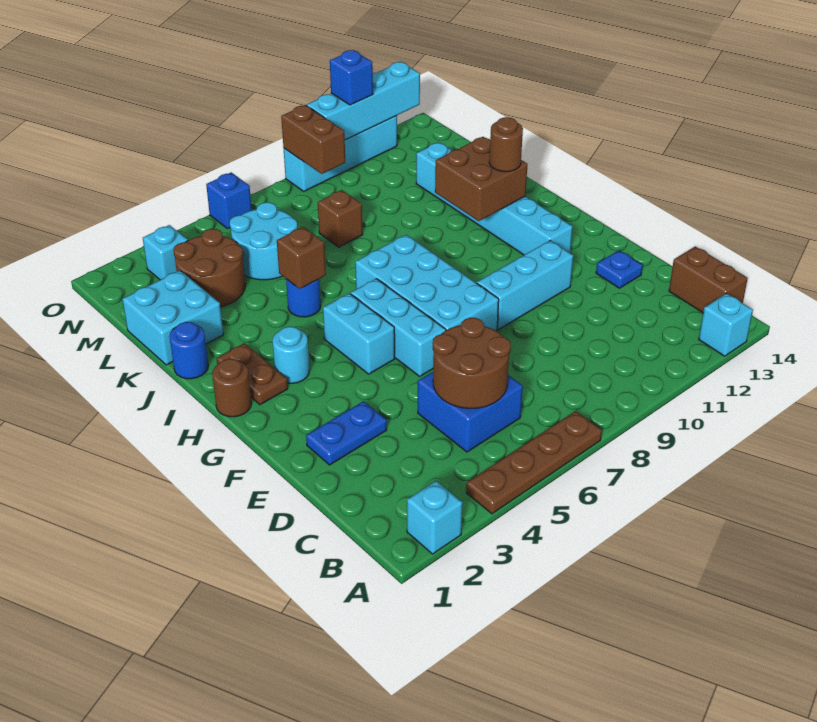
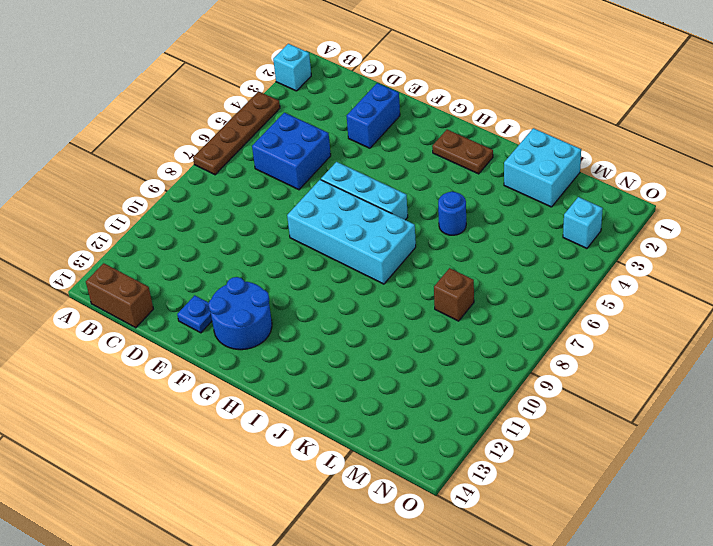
blue 1x2 brick [347,83,400,148] -> blue 1x2 plate [306,401,387,465]
blue 2x2 round brick [208,277,272,350] -> cyan 1x6 brick [416,142,573,255]
none -> cyan 1x1 brick [699,293,753,356]
none -> cyan 1x3 brick [477,241,573,330]
none -> cyan 1x2 brick [323,293,395,374]
none -> brown 1x1 round brick [212,359,251,417]

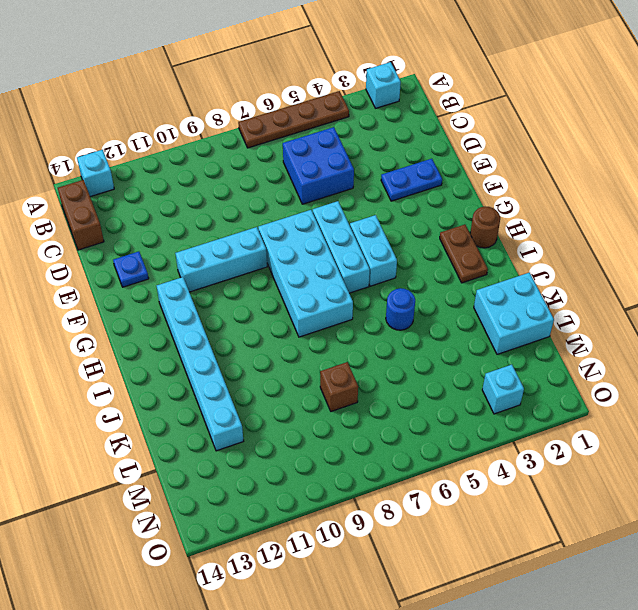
none -> cyan 1x1 round brick [272,327,309,383]
none -> blue 1x1 round brick [169,322,208,379]
none -> brown 2x2 round brick [174,229,245,307]
none -> cyan 2x2 round brick [230,202,297,280]

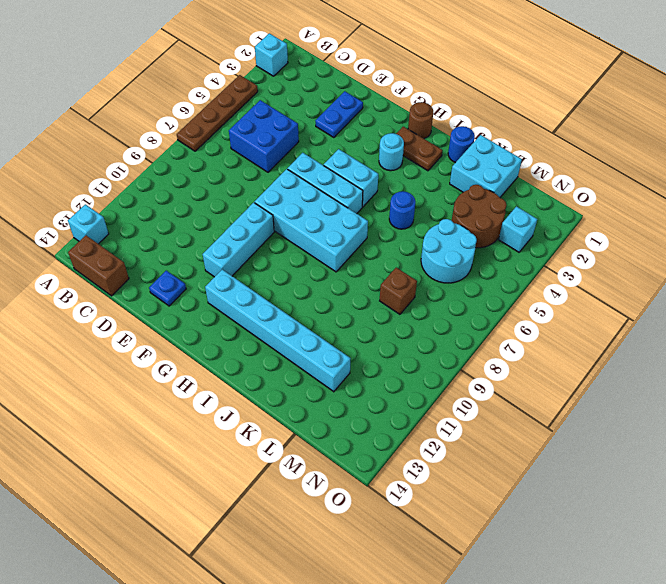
none -> blue 1x1 brick [206,172,252,229]
none -> cyan 1x4 brick [284,116,397,191]
none -> brown 2x2 round brick [433,318,511,408]
none -> brown 2x2 brick [435,137,527,221]

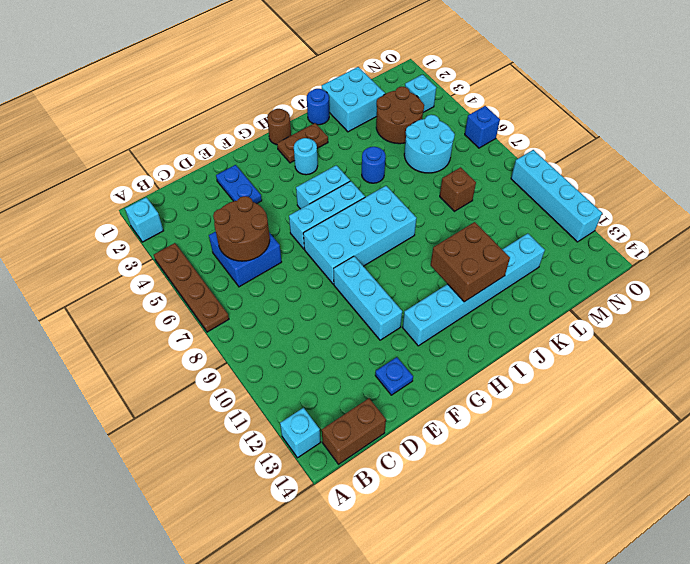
none -> brown 1x1 brick [277,227,326,289]
none -> brown 1x2 brick [281,105,345,174]
none -> cyan 1x4 brick [306,62,420,140]
none -> brown 1x1 round brick [489,117,523,172]

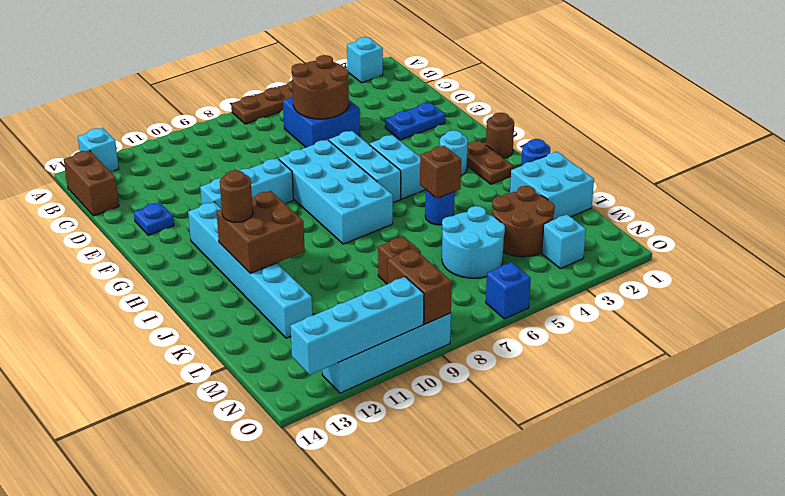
none -> blue 1x1 brick [330,50,373,105]

